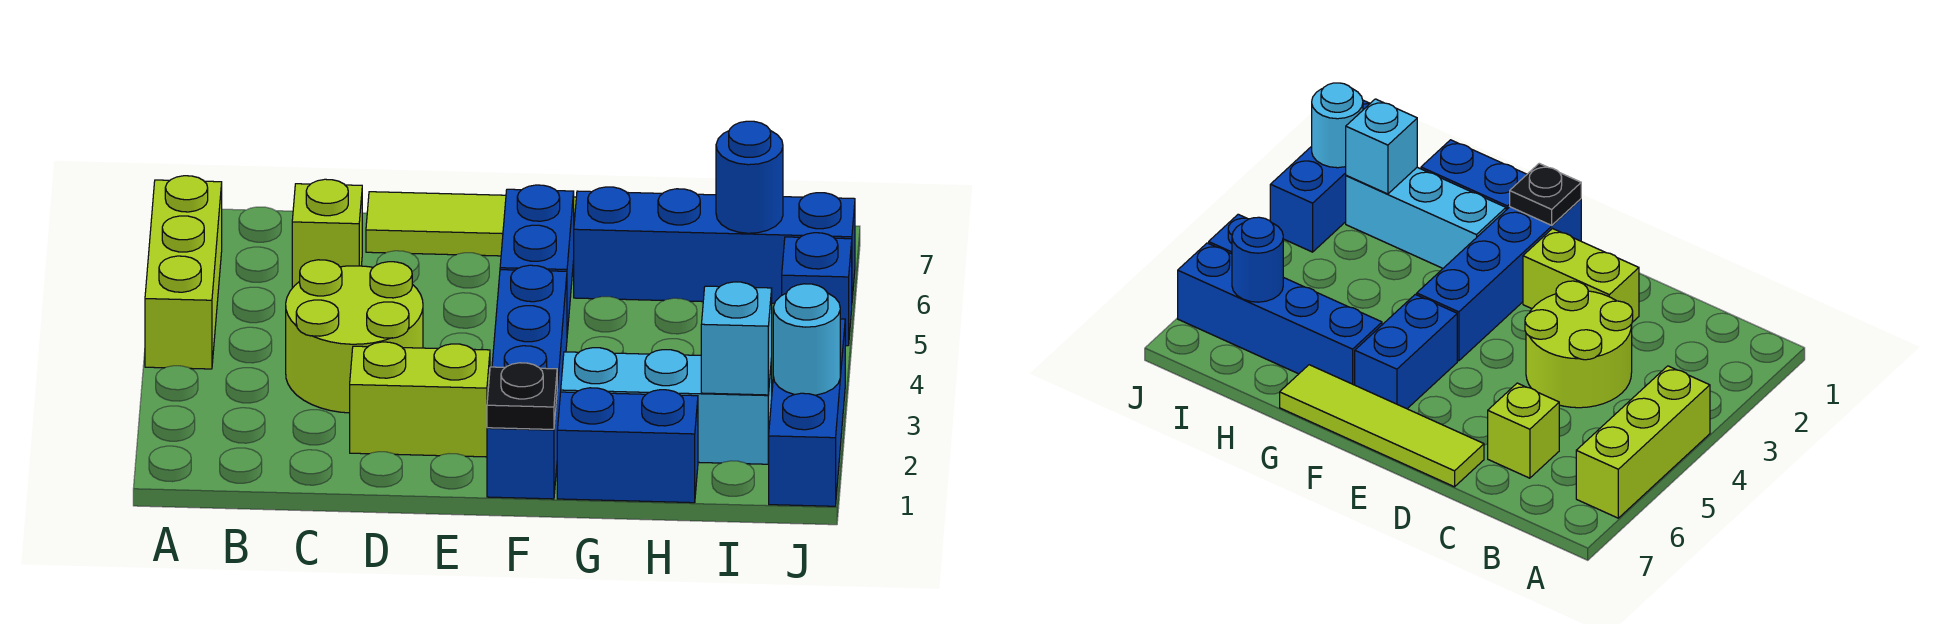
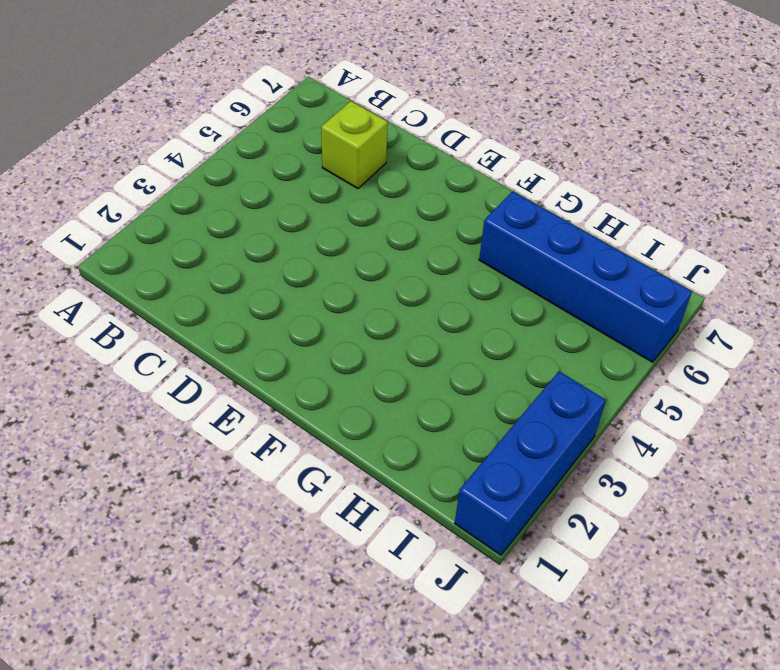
none -> lime 1x3 brick [145,176,222,369]
none -> lime 2x2 round brick [286,260,423,413]
none -> lime 1x2 brick [350,342,490,457]

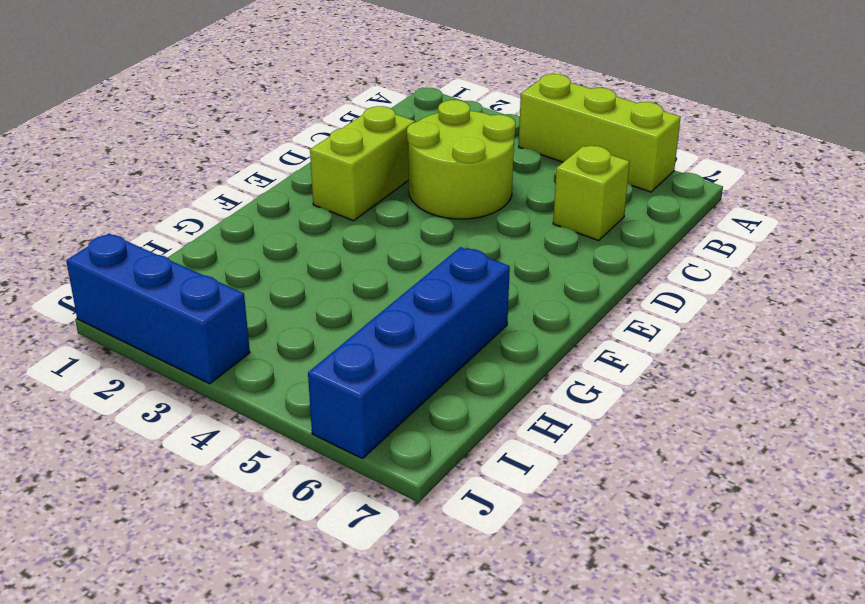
none -> lime 1x4 tile [366,192,576,256]
none -> blue 1x4 brick [487,265,567,499]
none -> blue 1x2 brick [500,185,574,334]

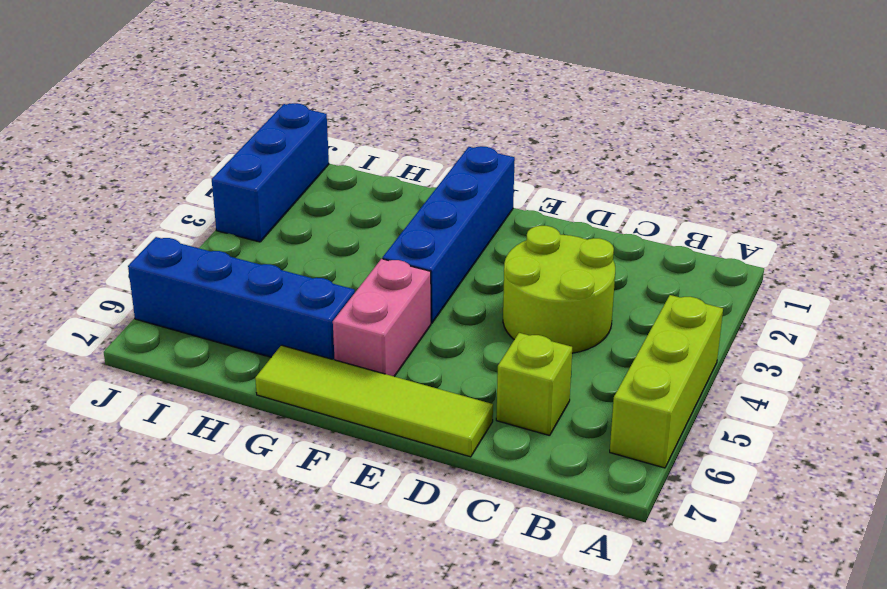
pink 1x2 brick [333,259,431,377] -> blue 1x2 brick [500,185,574,334]
none -> lime 1x2 brick [350,342,490,457]
none -> blue 1x2 brick [557,388,698,503]
none -> cyan 1x3 brick [561,348,772,464]

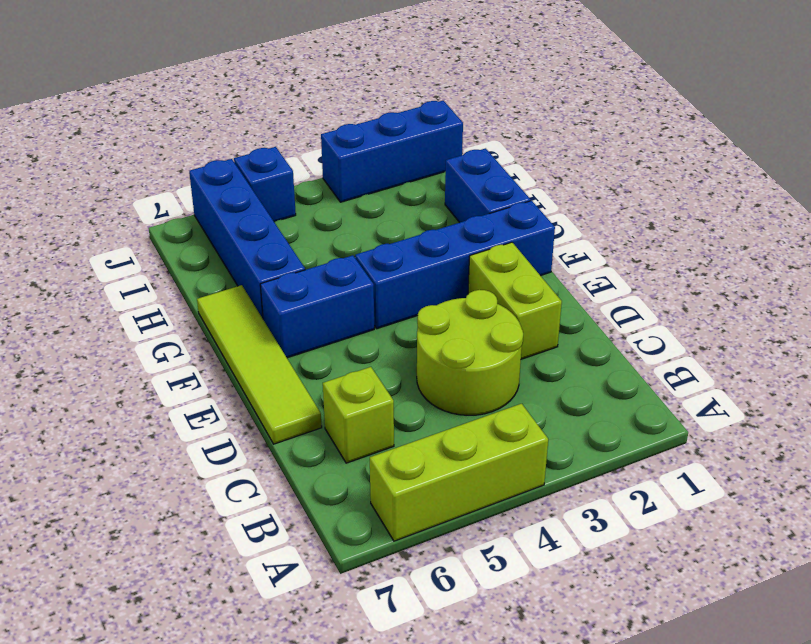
none -> cyan 1x3 brick [561,348,772,464]
none -> black 1x1 plate [487,363,557,429]
none -> cyan 1x1 brick [701,282,772,395]

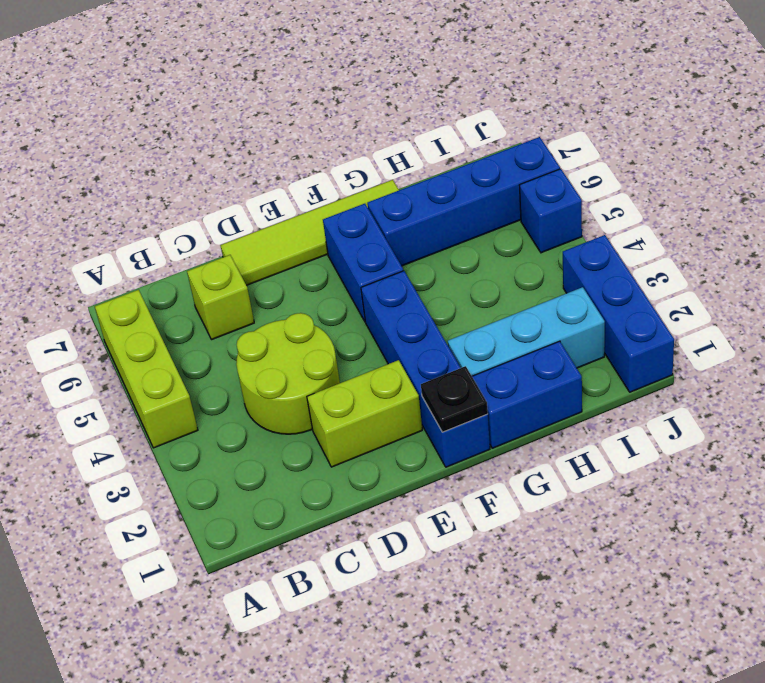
none -> cyan 1x1 brick [701,282,772,395]
none -> blue 1x1 round brick [716,121,783,233]
none -> cyan 1x1 round brick [773,284,840,395]

